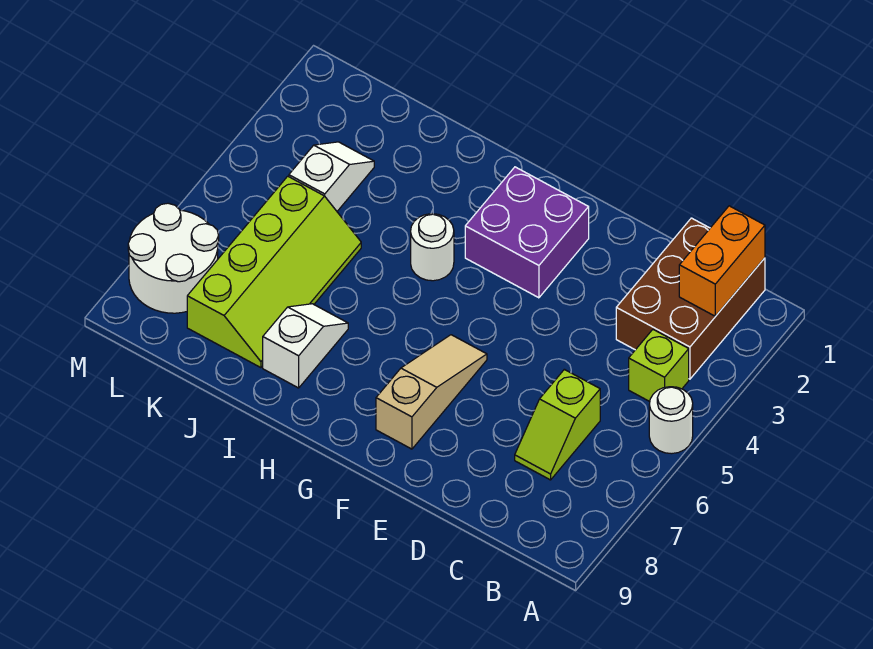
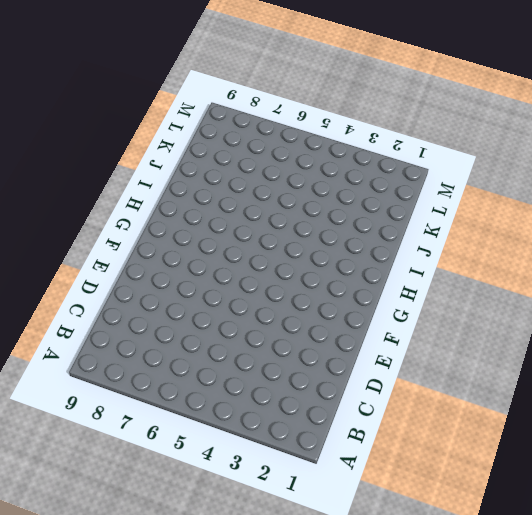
none -> white 1x1 round brick [649,387,693,454]
none -> brown 2x3 brick [616,218,765,379]
none -> lime 1x1 brick [629,330,689,402]

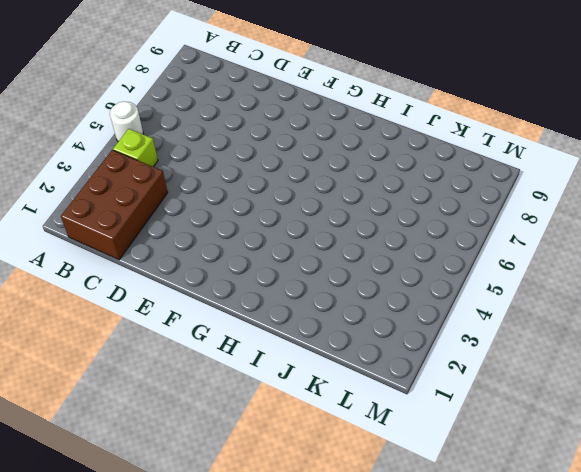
none -> lime 1x2 slope [515,369,600,480]
none -> purple 2x2 brick [465,167,589,298]
none -> tan 1x3 slope [376,335,487,449]

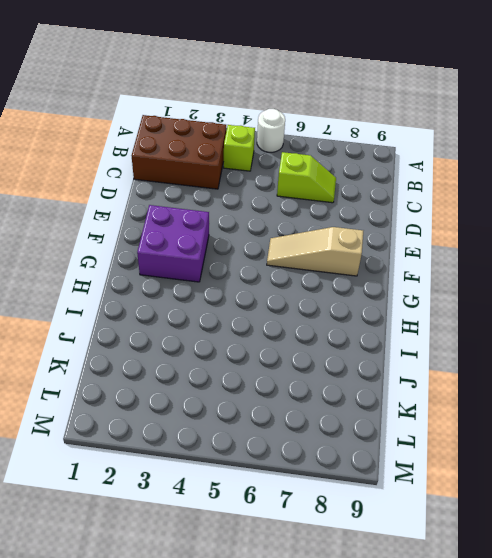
none -> white 1x1 round brick [411,214,454,281]
none -> white 1x2 slope [263,304,348,388]
none -> lime 2x4 slope [187,176,361,368]

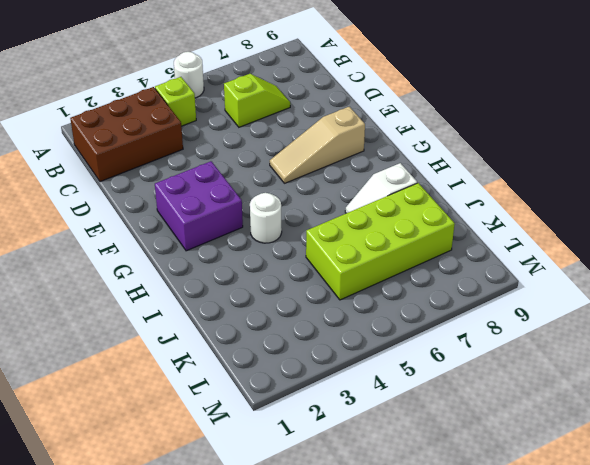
lime 2x4 brick [306,183,455,300] -> lime 2x4 slope [187,176,361,368]
none -> white 1x2 slope [289,142,374,211]
none -> white 2x2 round brick [128,203,219,313]
none -> orange 1x2 brick [679,206,765,316]

